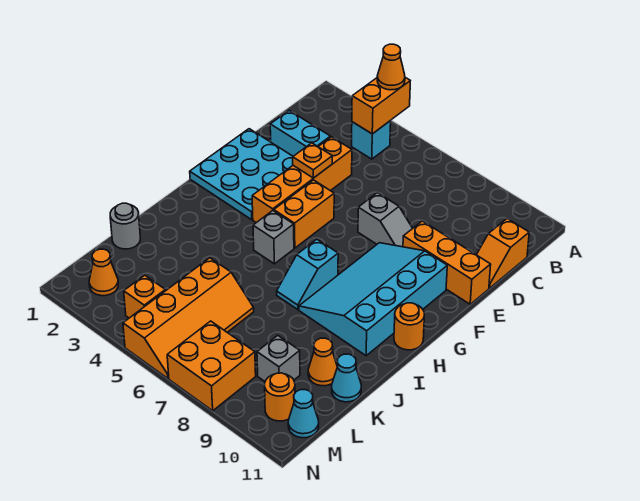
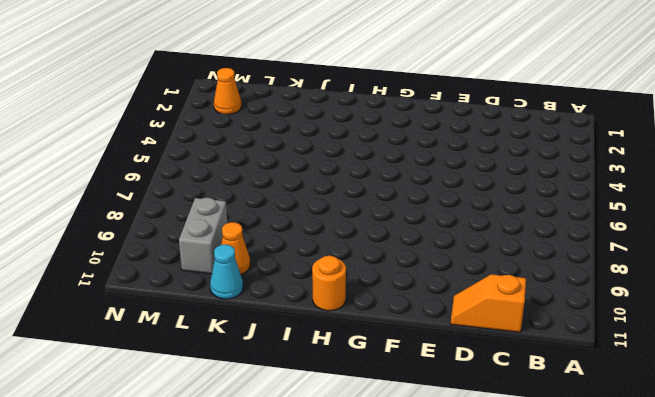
grey 1x2 brick [179,198,227,274] -> grey 1x1 brick [257,335,300,381]
none -> cyan 1x1 brick [352,121,391,159]
none -> cyan 1x2 brick [270,111,330,156]
none -> orange 1x4 brick [252,137,352,223]

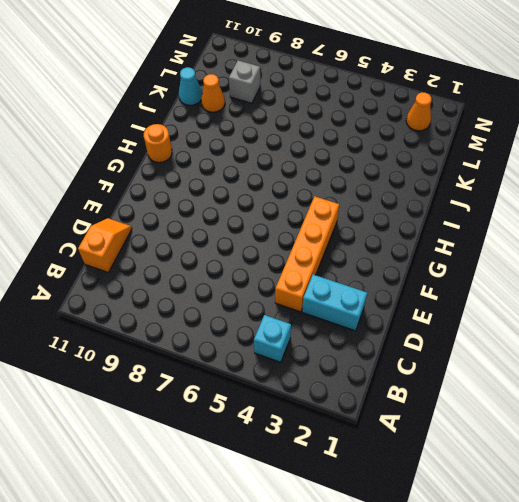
none -> cyan 3x3 plate [190,129,293,220]
none -> grey 1x2 slope [358,193,413,247]
none -> orange 1x3 brick [403,221,491,304]

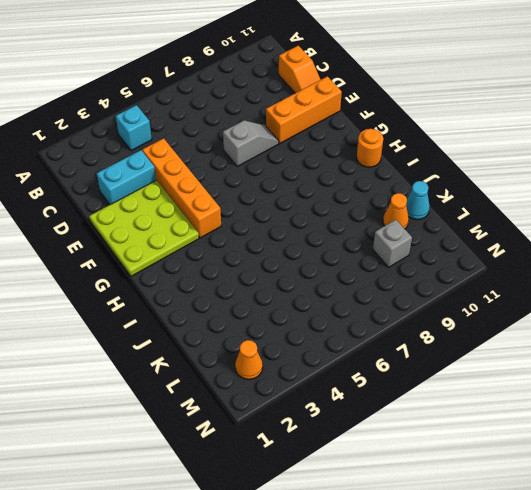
lime 3x3 plate [89,180,199,276] -> cyan 3x3 plate [190,129,293,220]
none -> orange 1x2 brick [274,180,334,248]
none -> cyan 3x4 slope [299,243,447,356]
none -> grey 1x1 brick [253,211,294,264]

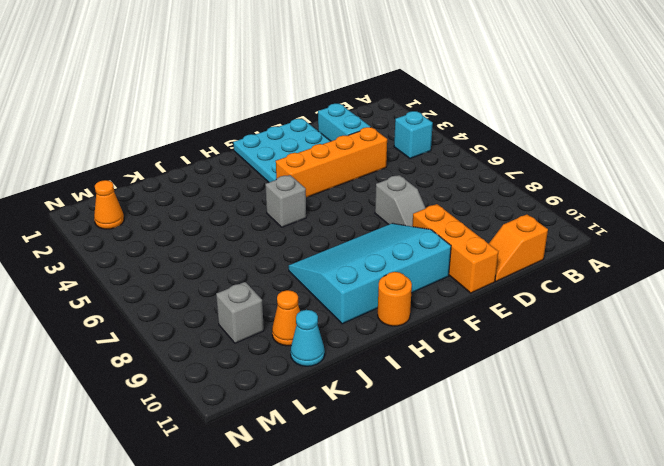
none -> orange 1x2 brick [274,180,334,248]
none -> cyan 1x2 slope [277,239,338,310]
none -> grey 1x1 round brick [110,203,140,249]

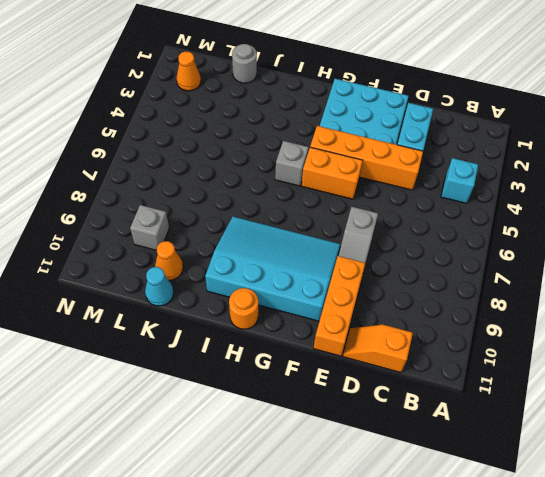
none -> cyan 1x2 slope [277,239,338,310]
none -> orange 2x4 slope [123,258,254,378]
none -> orange 1x1 brick [124,275,165,318]

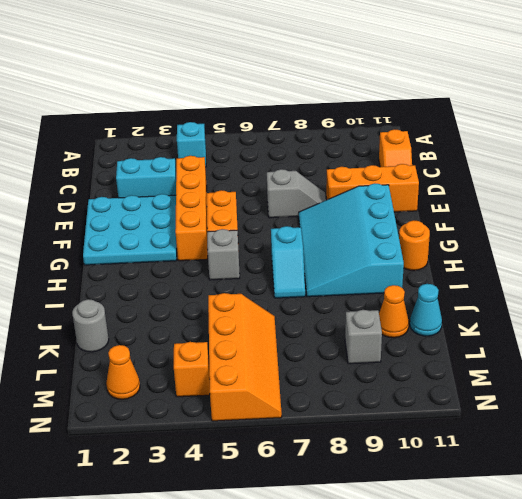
none -> orange 2x2 brick [167,321,256,411]
none -> orange 1x1 round brick [265,373,295,421]
none -> cyan 1x1 cone [288,390,319,438]

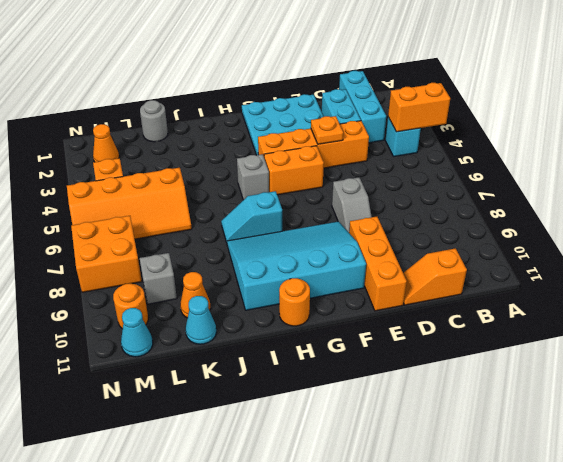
cyan 1x3 brick [339,71,386,143] -> none
none -> orange 1x1 cone [377,44,405,90]

